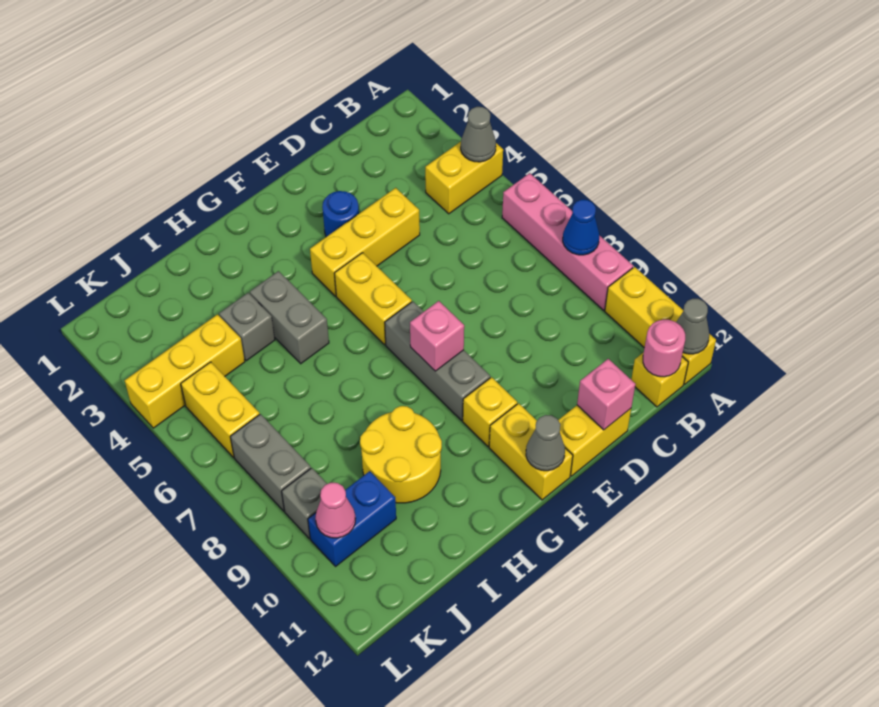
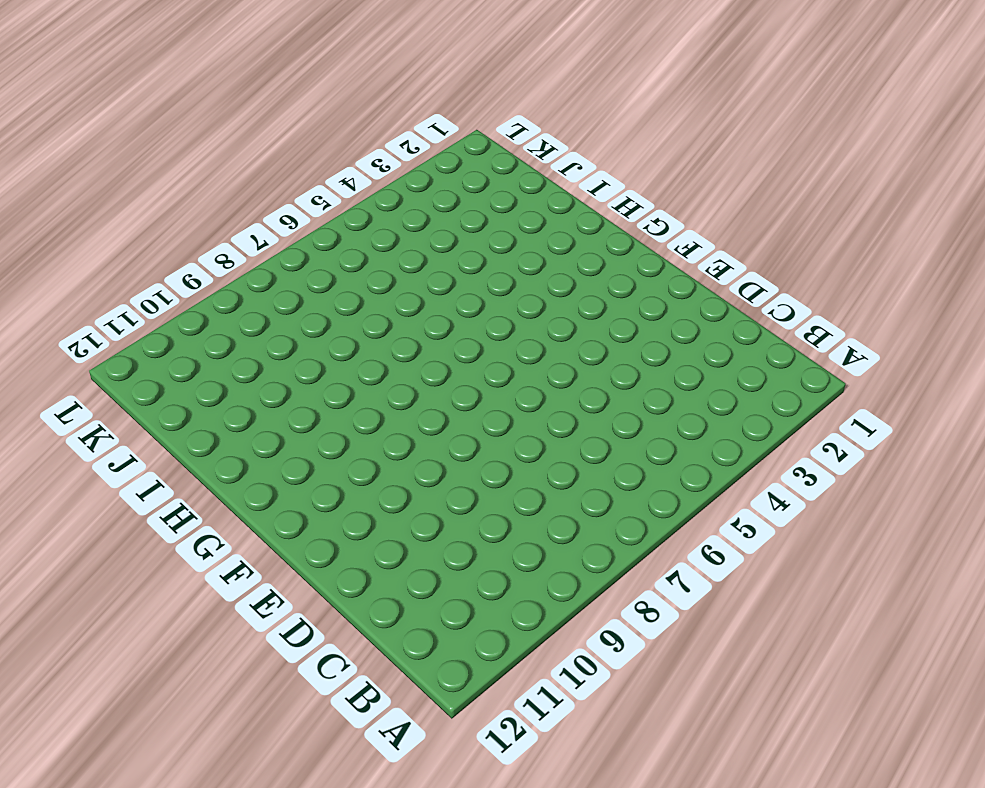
none -> yellow 1x2 brick [425,142,503,214]
none -> pink 1x4 brick [502,173,633,310]
none -> yellow 1x3 brick [605,267,716,384]

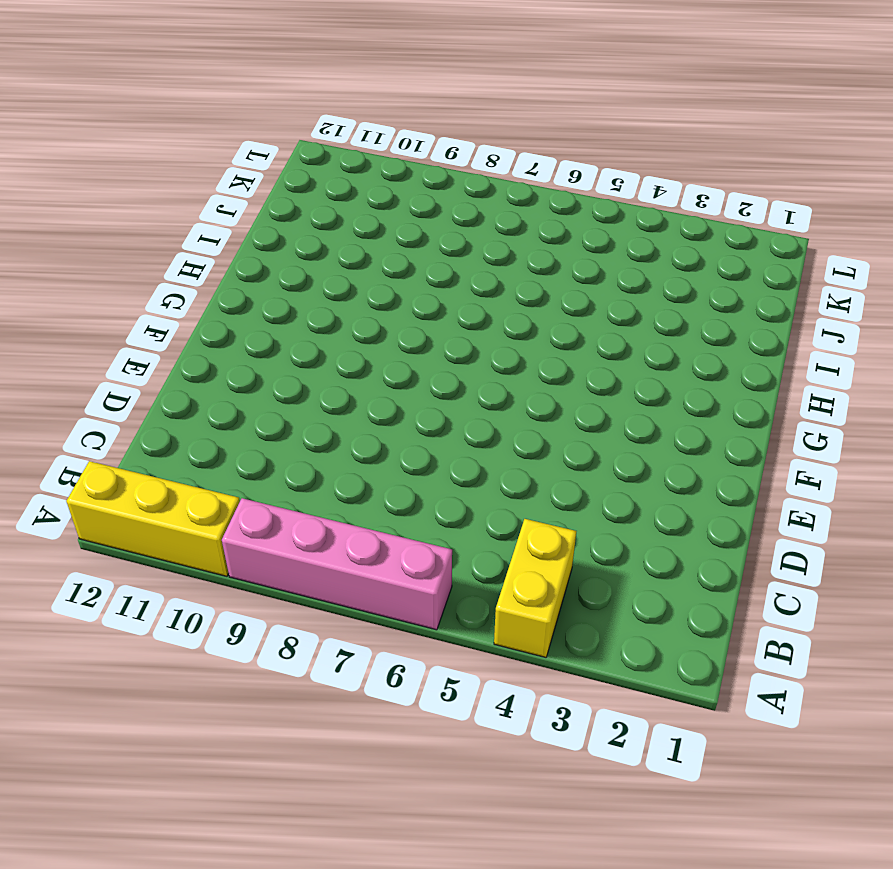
none -> yellow 1x1 brick [631,352,688,407]
none -> yellow 1x3 brick [310,188,420,296]
none -> yellow 1x2 brick [558,405,631,476]

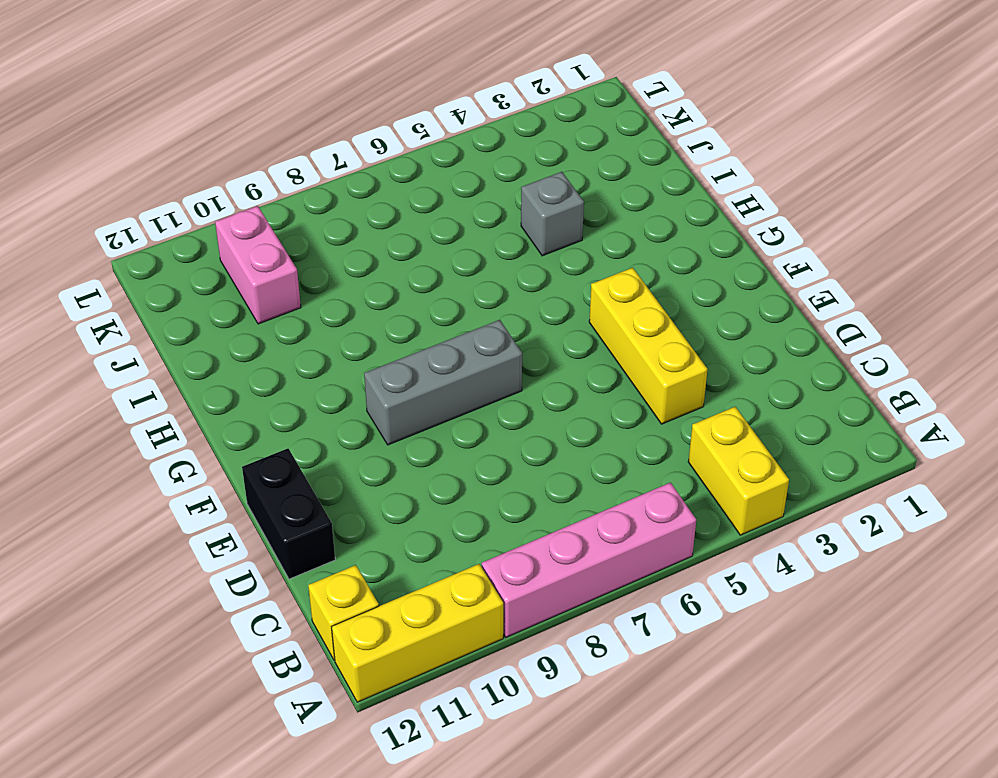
black 1x2 brick [242,449,335,579] -> yellow 1x2 brick [558,405,631,476]
pink 1x2 brick [215,206,301,324] -> blue 1x2 brick [308,471,396,567]
none -> blue 1x1 round brick [322,191,359,237]
none -> yellow 1x2 brick [335,253,412,345]
none -> yellow 1x1 brick [463,377,517,446]

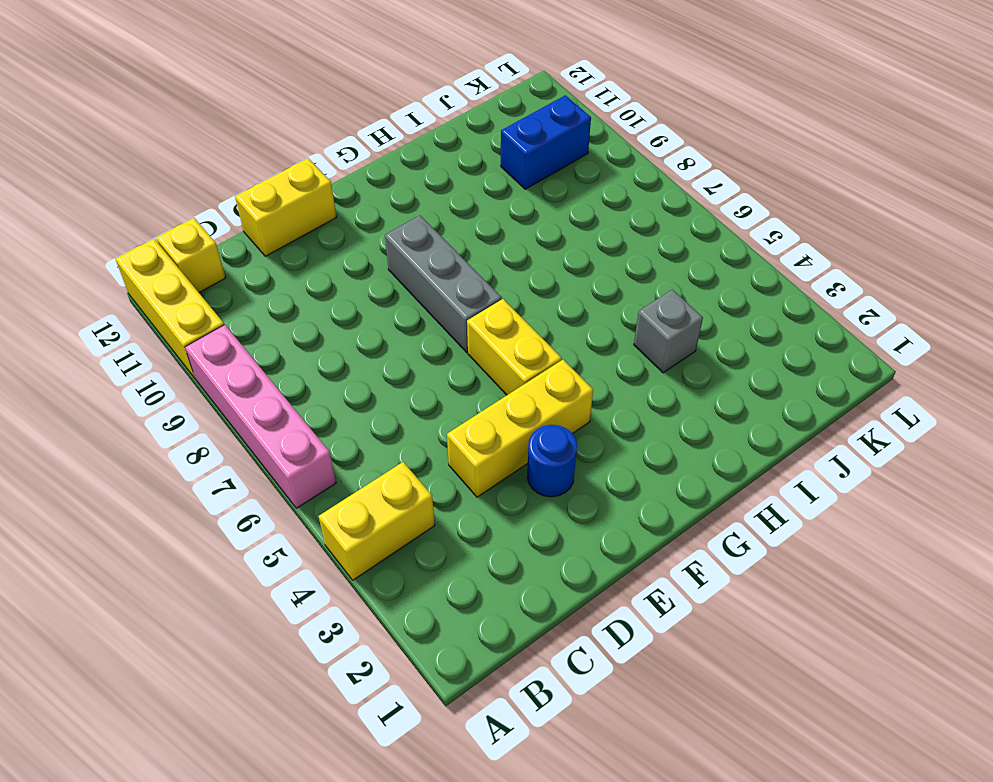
none -> yellow 1x1 brick [463,377,517,446]
none -> yellow 1x2 brick [489,403,573,500]
none -> grey 1x2 brick [250,271,329,364]

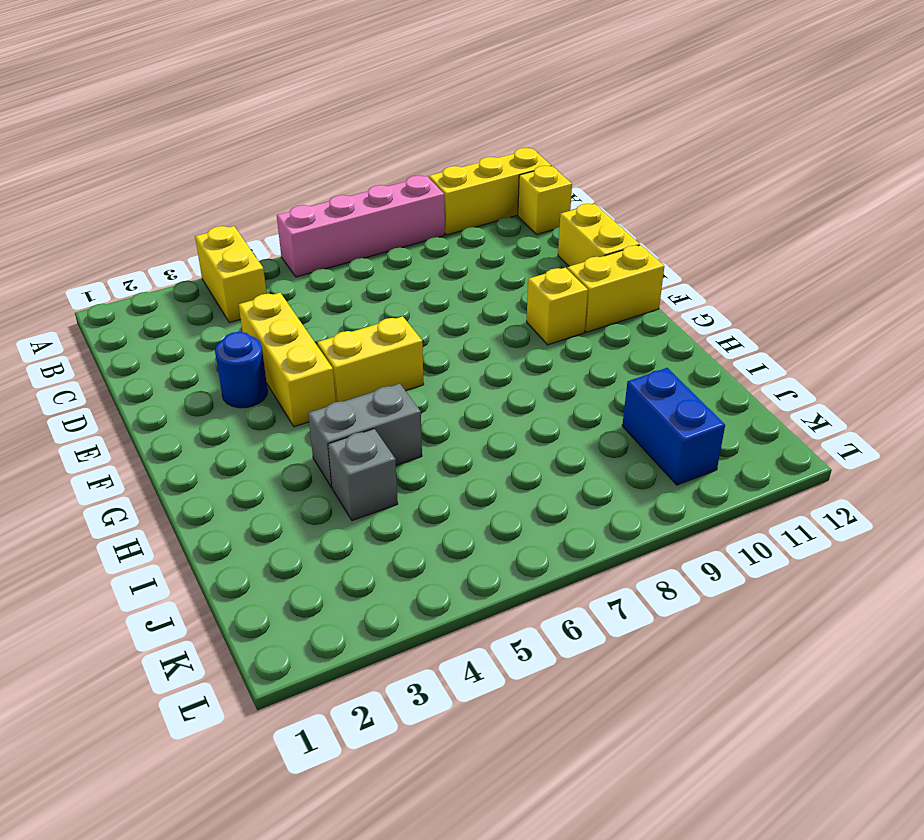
none -> grey 1x3 brick [385,302,490,420]
none -> yellow 2x2 round brick [360,406,442,503]
none -> yellow 1x3 brick [125,315,245,428]

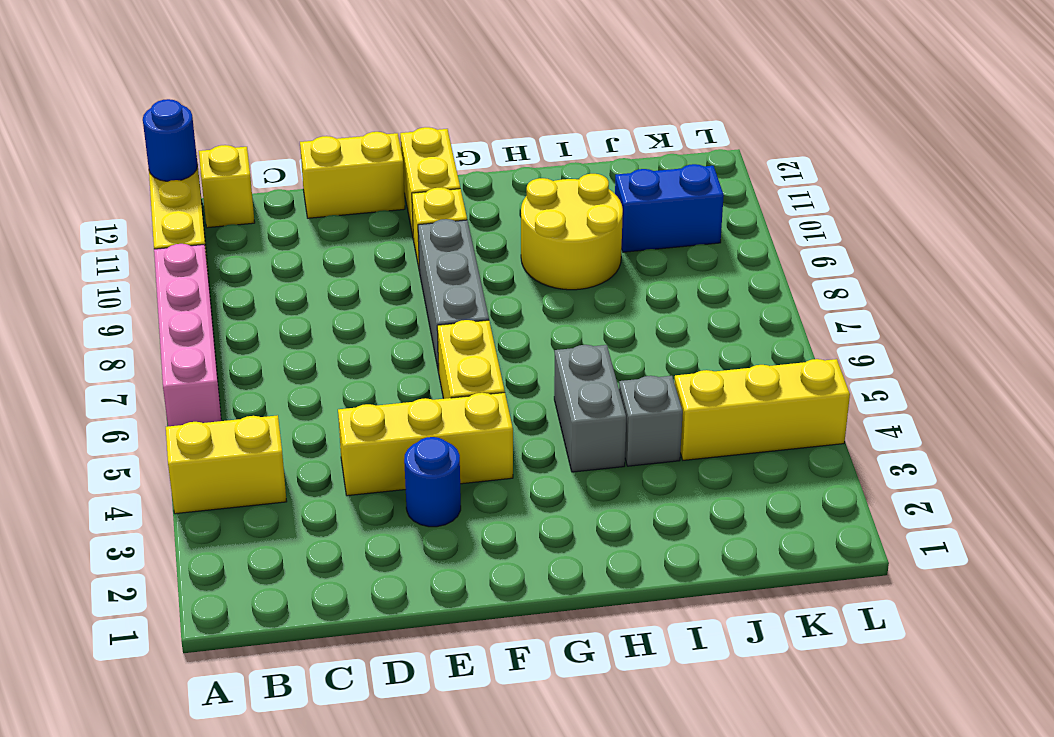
blue 1x1 round brick [143,99,198,181] -> grey 1x1 cone [676,299,709,354]
none -> yellow 1x2 brick [181,362,260,457]
none -> grey 1x2 brick [230,414,311,511]
none -> grey 1x1 brick [282,468,327,539]

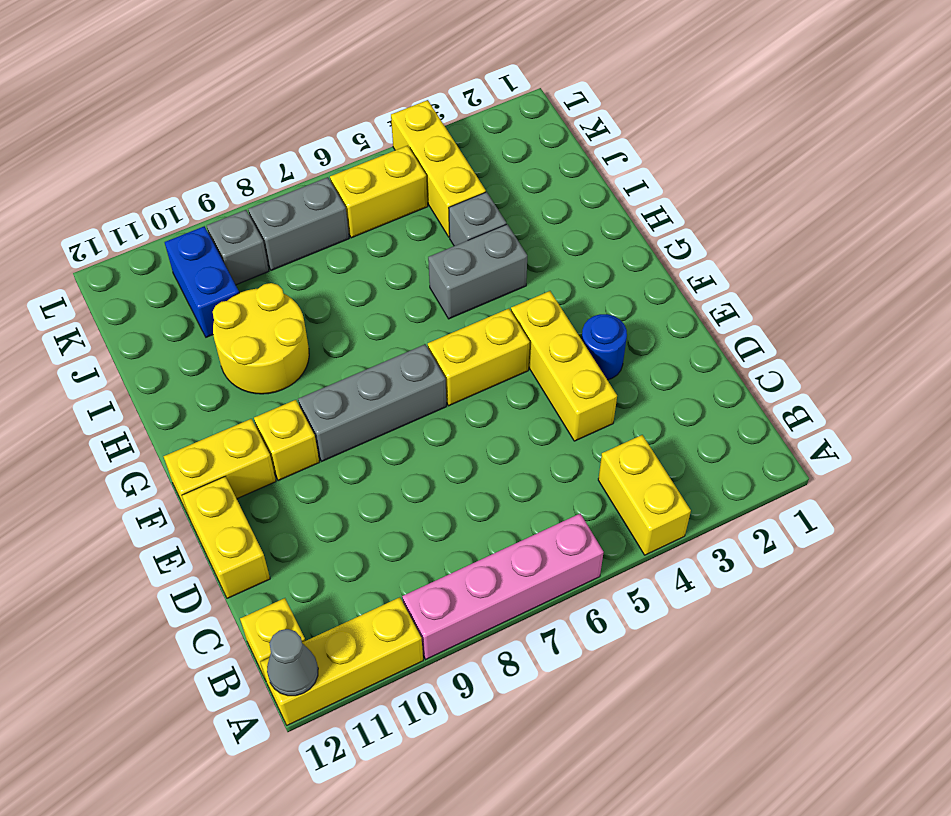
none -> grey 1x1 cone [461,107,496,162]
none -> blue 1x1 cone [563,200,599,255]
none -> pink 1x1 round brick [643,320,685,377]

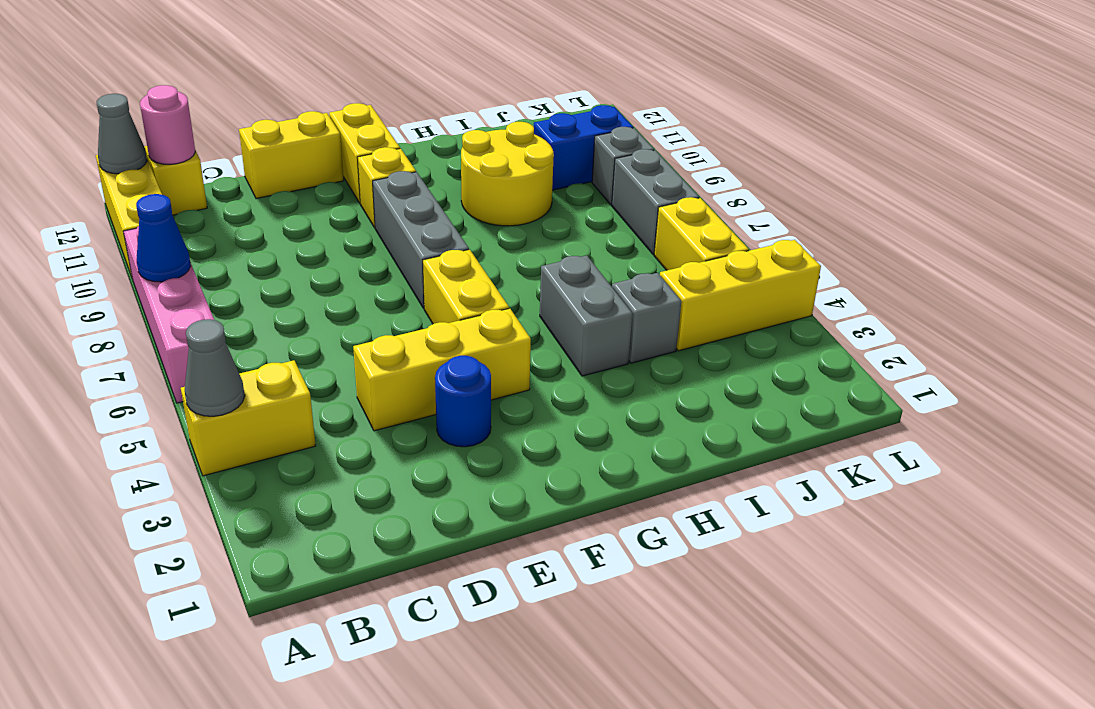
none -> pink 1x1 brick [577,359,635,430]
none -> pink 1x1 brick [410,301,464,371]
none -> grey 1x1 cone [526,415,565,471]

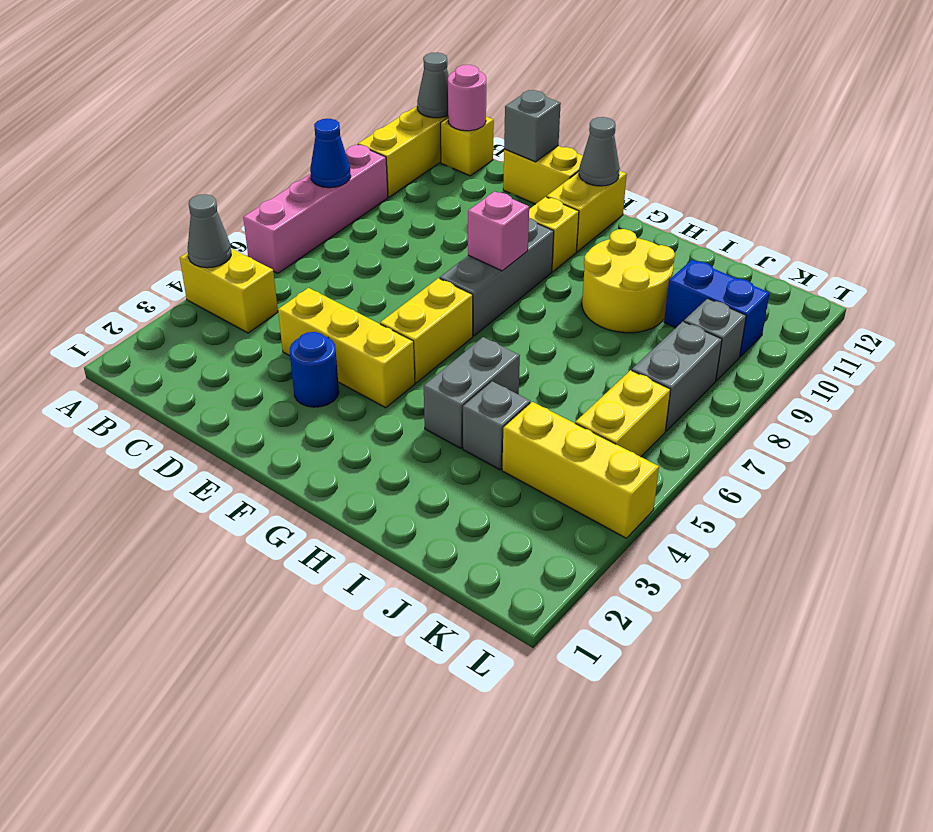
grey 1x1 brick [504,90,561,162] -> pink 1x1 brick [577,359,635,430]
none -> pink 1x1 cone [315,483,356,538]

